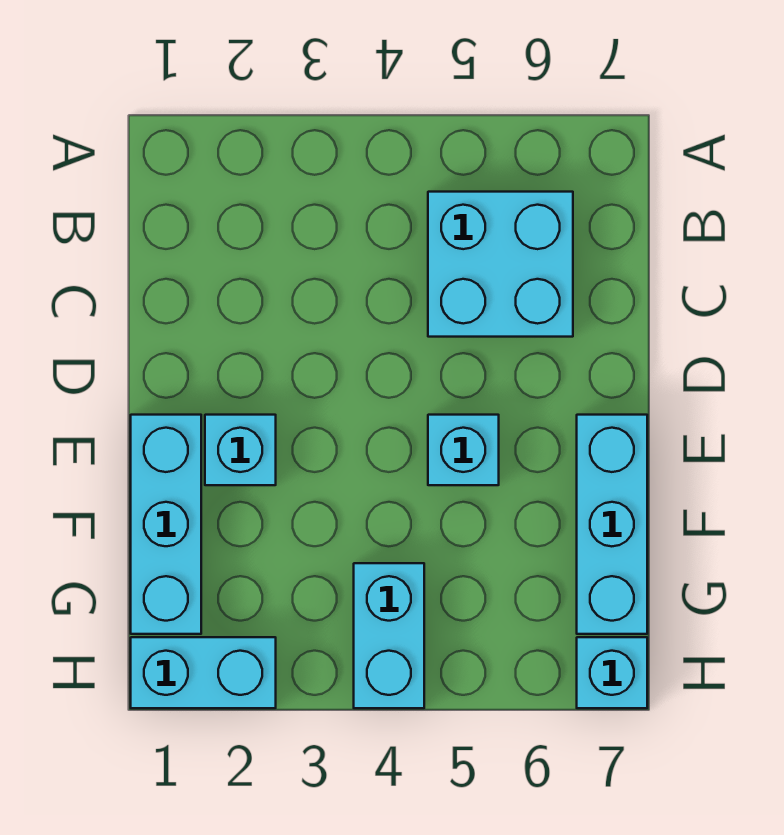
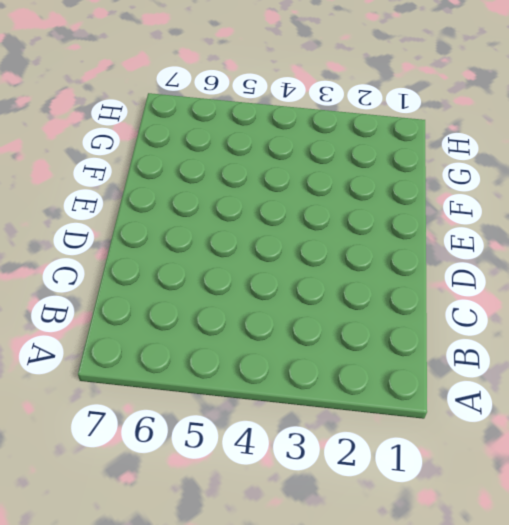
none -> cyan 2x2 brick [428,192,573,337]
none -> cyan 1x3 brick [131,415,201,634]

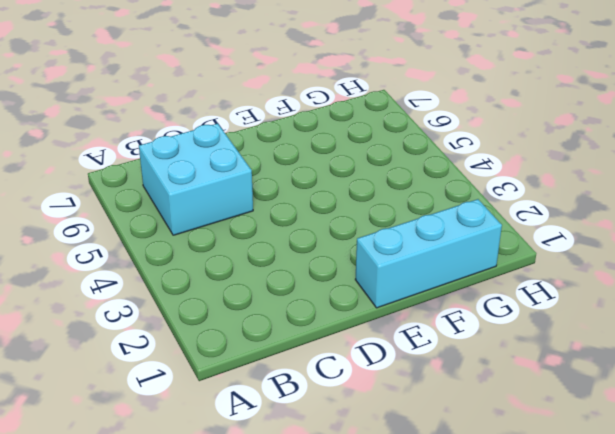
none -> cyan 1x1 brick [205,415,276,485]
none -> cyan 1x1 brick [428,415,499,485]

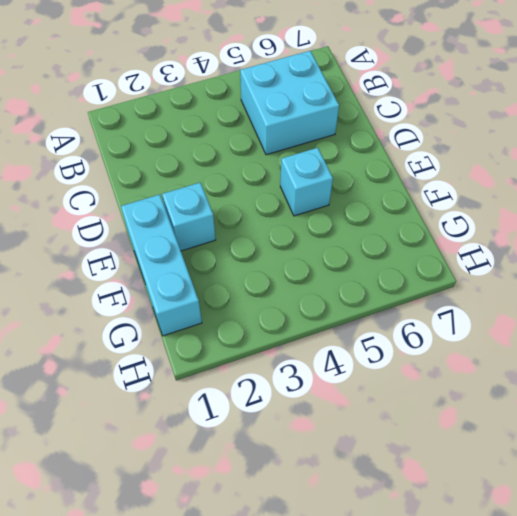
none -> cyan 1x3 brick [577,415,647,634]
none -> cyan 1x2 brick [354,563,424,708]

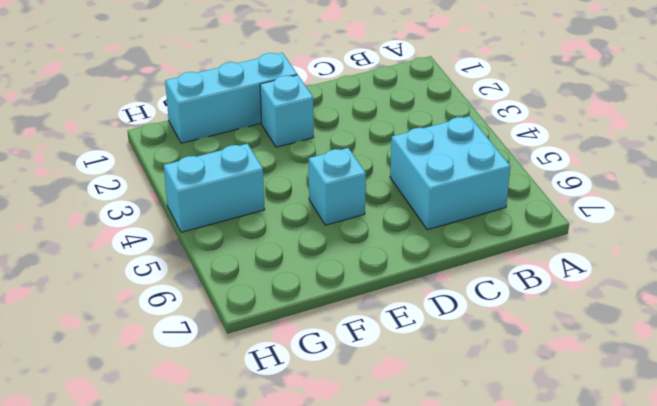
none -> cyan 1x3 brick [577,415,647,634]
none -> cyan 1x2 brick [131,637,276,708]

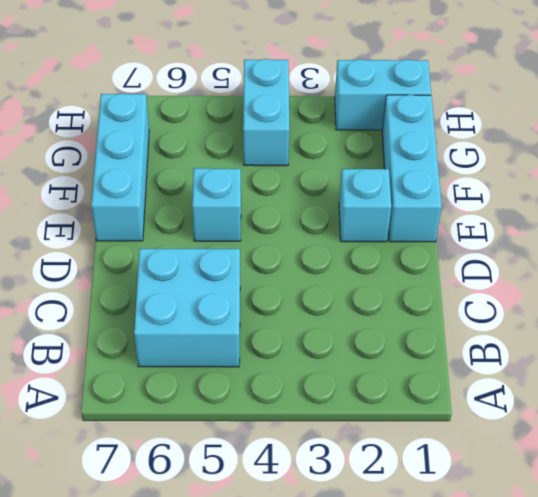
none -> cyan 1x1 brick [577,637,647,708]

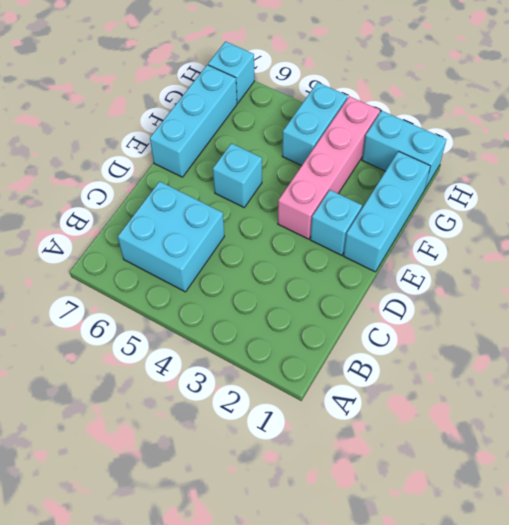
pink 1x4 brick [278,96,380,239] -> none

